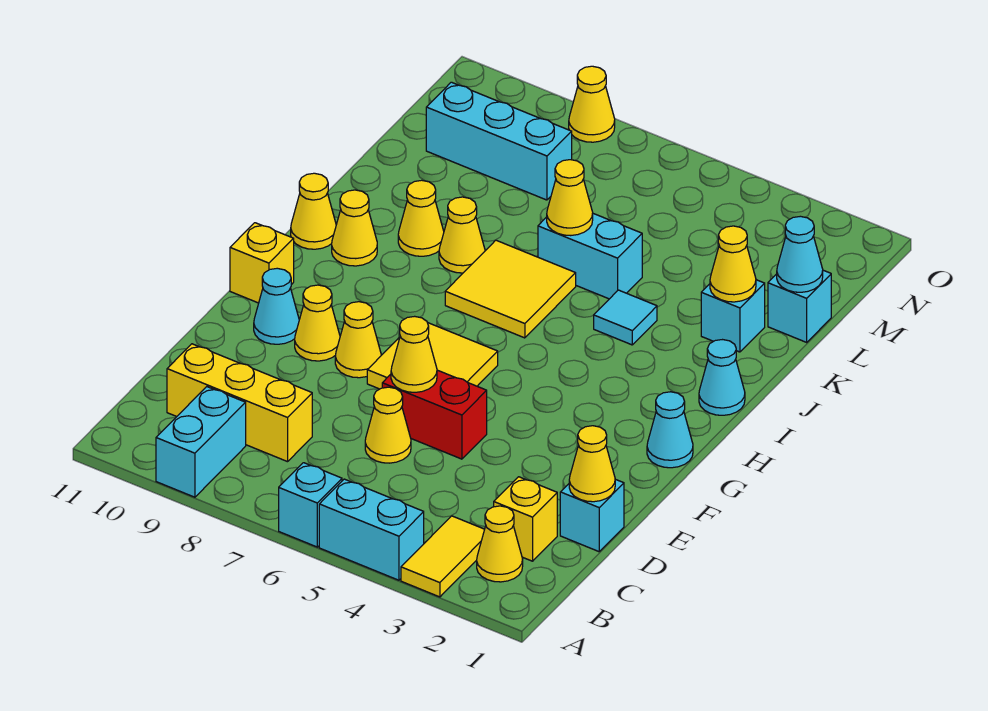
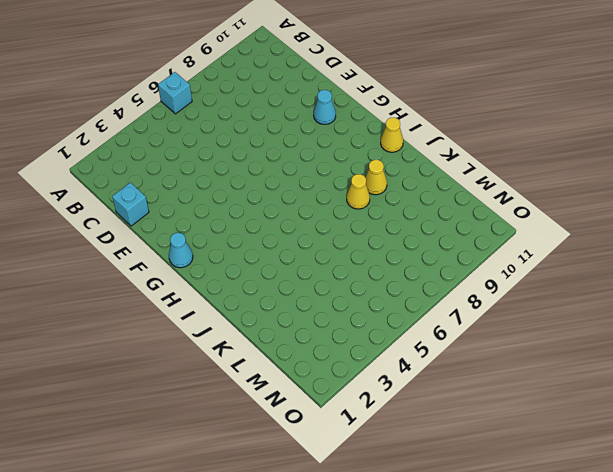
none -> yellow 1x2 tile [401,516,485,597]
none -> cyan 1x2 brick [319,479,424,580]
none -> cyan 1x2 brick [156,387,246,497]
none -> yellow 1x1 cone [477,506,523,582]

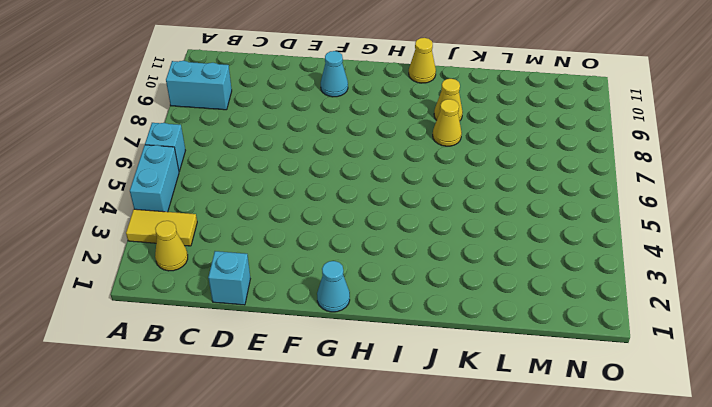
none -> yellow 1x1 brick [494,477,557,561]
none -> yellow 1x3 brick [167,344,312,462]
none -> yellow 1x1 cone [365,387,411,463]
none -> red 1x2 brick [382,370,487,459]

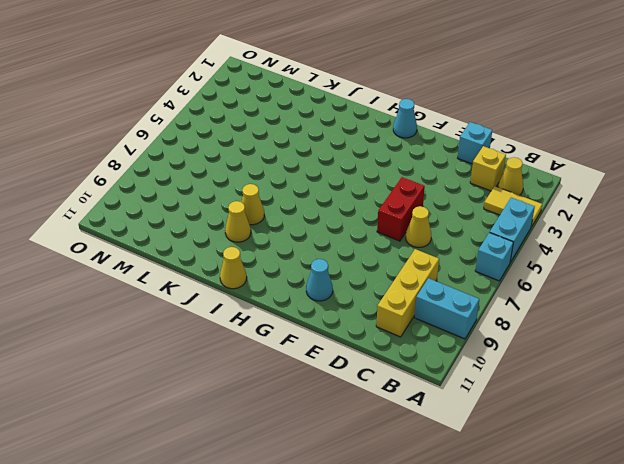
none -> yellow 2x2 tile [367,322,498,389]
none -> yellow 1x1 cone [335,302,381,378]
none -> yellow 1x1 cone [295,285,340,361]
none -> yellow 1x1 brick [230,223,294,303]

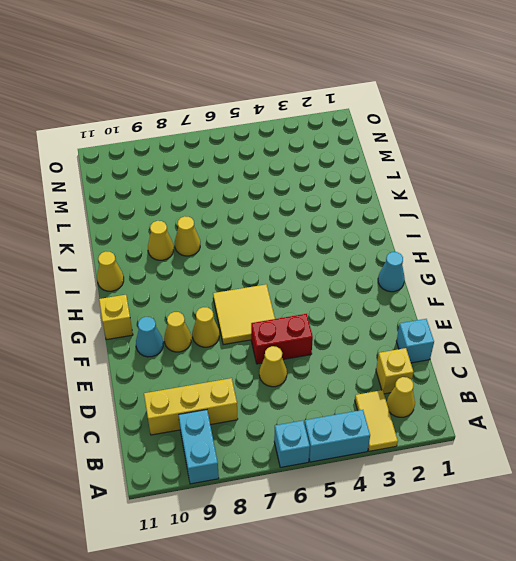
none -> cyan 1x1 cone [699,340,745,415]
none -> yellow 2x2 tile [445,240,576,338]
none -> yellow 1x1 cone [332,190,377,266]
none -> cyan 1x1 tile [594,290,657,345]

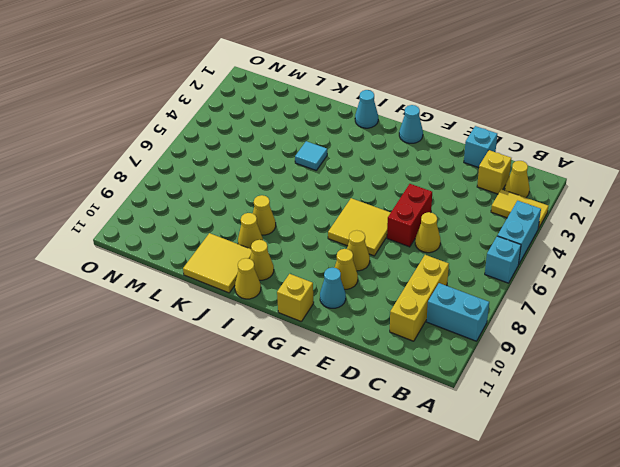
yellow 2x2 tile [183,233,252,293] -> yellow 2x2 tile moved to [445,240,576,338]
none -> cyan 1x1 brick [701,280,765,352]
none -> cyan 1x2 brick [538,214,642,299]
none -> cyan 1x1 brick [768,270,831,342]
none -> cyan 1x3 brick [426,82,572,200]

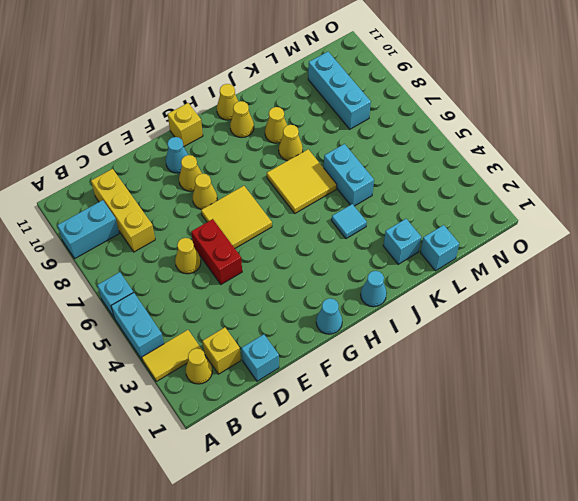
none -> yellow 1x1 cone [569,66,615,142]
none -> yellow 1x1 cone [569,426,615,502]
none -> yellow 1x1 cone [391,316,437,392]
none -> yellow 1x1 cone [710,226,756,302]

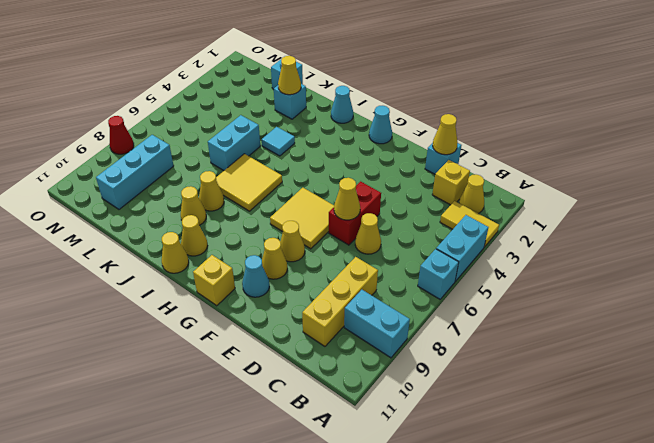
red 1x1 cone [108,116,134,154] -> yellow 1x1 cone [569,66,615,142]
none -> yellow 1x1 cone [547,160,593,236]
none -> cyan 1x1 cone [777,216,823,292]

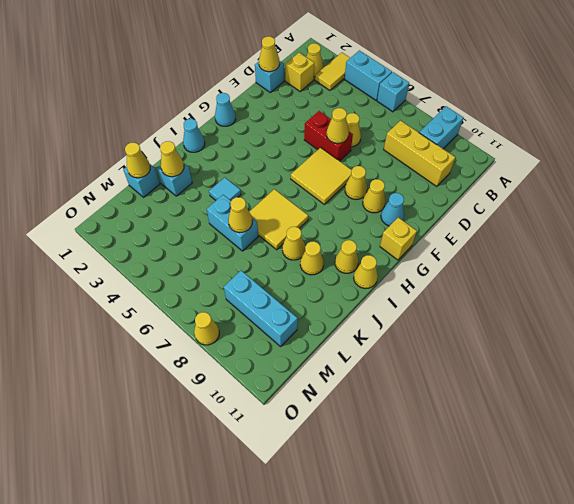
yellow 1x1 cone [125,143,150,178] -> cyan 1x1 cone [777,216,823,292]

